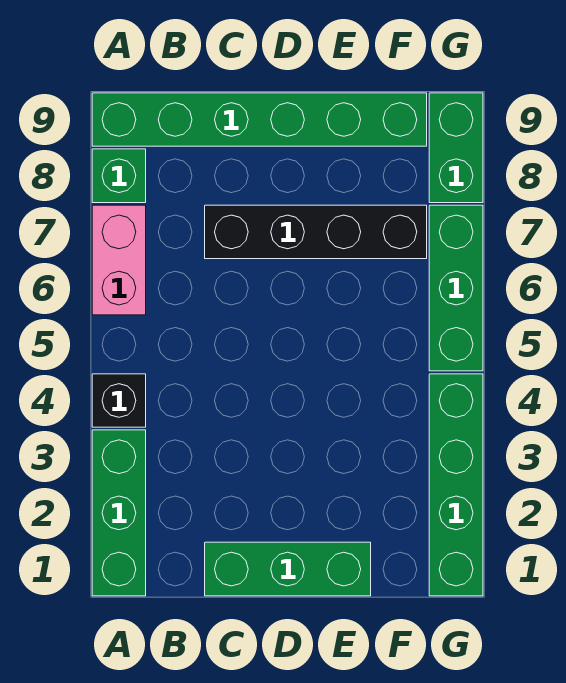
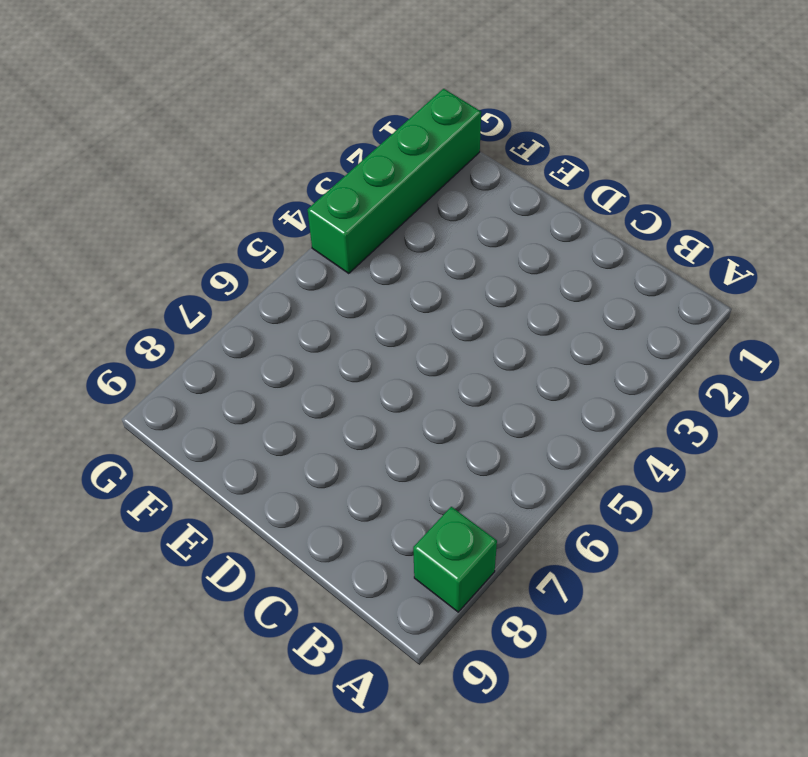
none -> green 1x3 brick [92,430,146,596]
none -> black 1x1 brick [92,374,146,427]

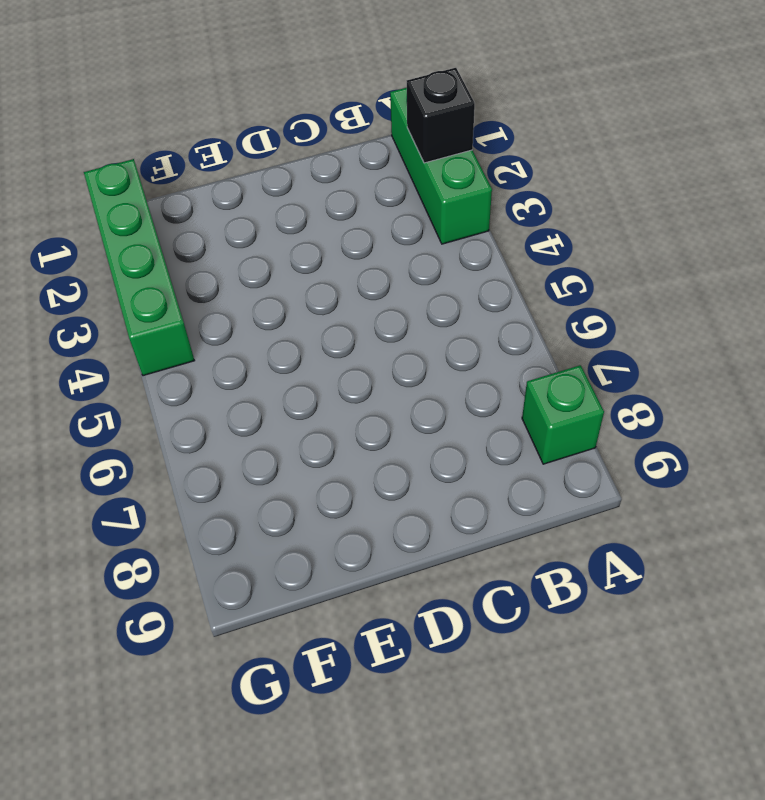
black 1x1 brick [407,68,475,163] -> black 1x1 brick moved to [92,374,146,427]
none -> pink 1x2 brick [92,205,146,315]
none -> green 1x6 brick [92,93,427,146]

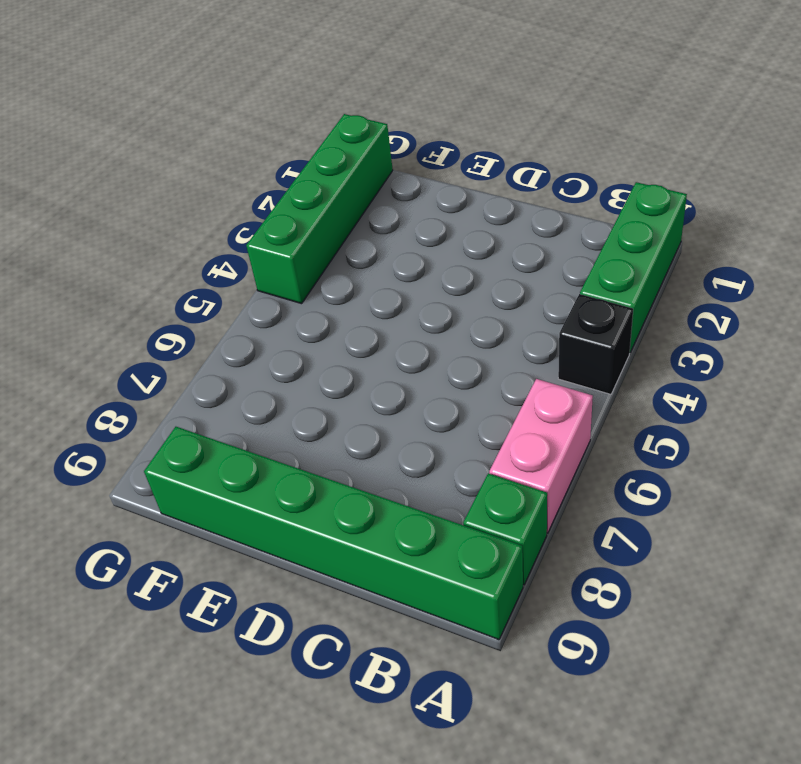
none -> green 1x3 brick [205,542,371,596]
none -> black 1x4 brick [205,205,427,259]

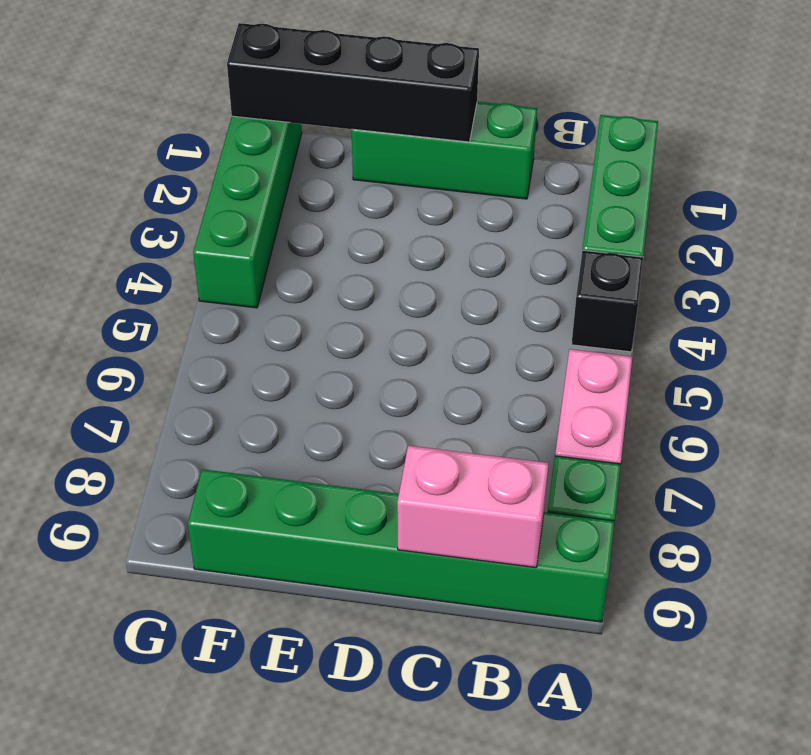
pink 1x2 brick [397,446,549,568] -> none
black 1x4 brick [227,23,479,142] -> black 1x4 brick moved to [205,205,427,259]
none -> green 1x3 brick [429,205,483,371]
none -> green 1x2 brick [429,93,483,203]

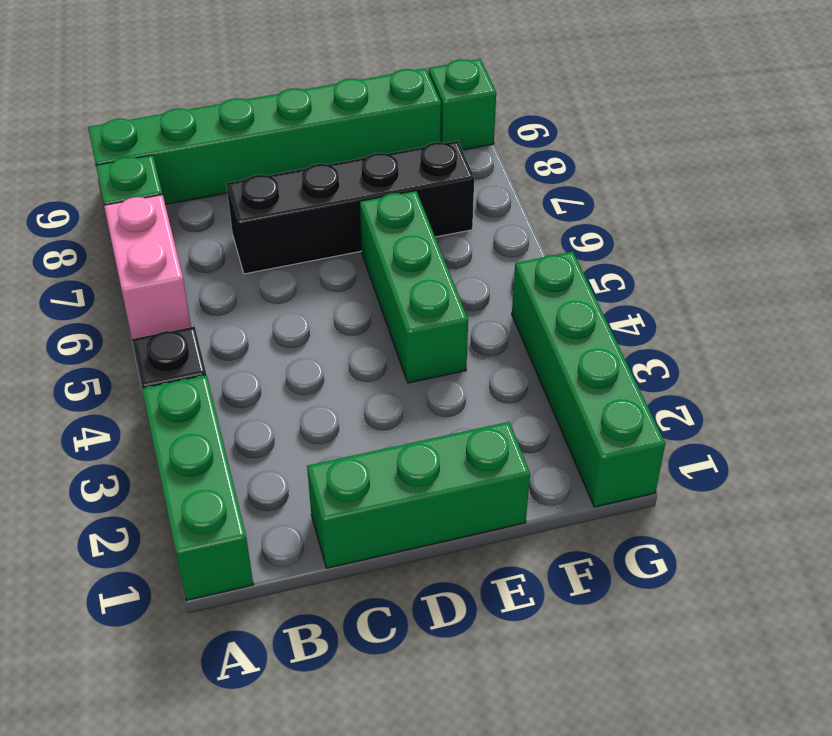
green 1x3 brick [360,191,468,383] -> green 1x3 brick moved to [429,205,483,371]
green 1x1 brick [429,59,496,150] -> green 1x2 brick [429,93,483,203]

